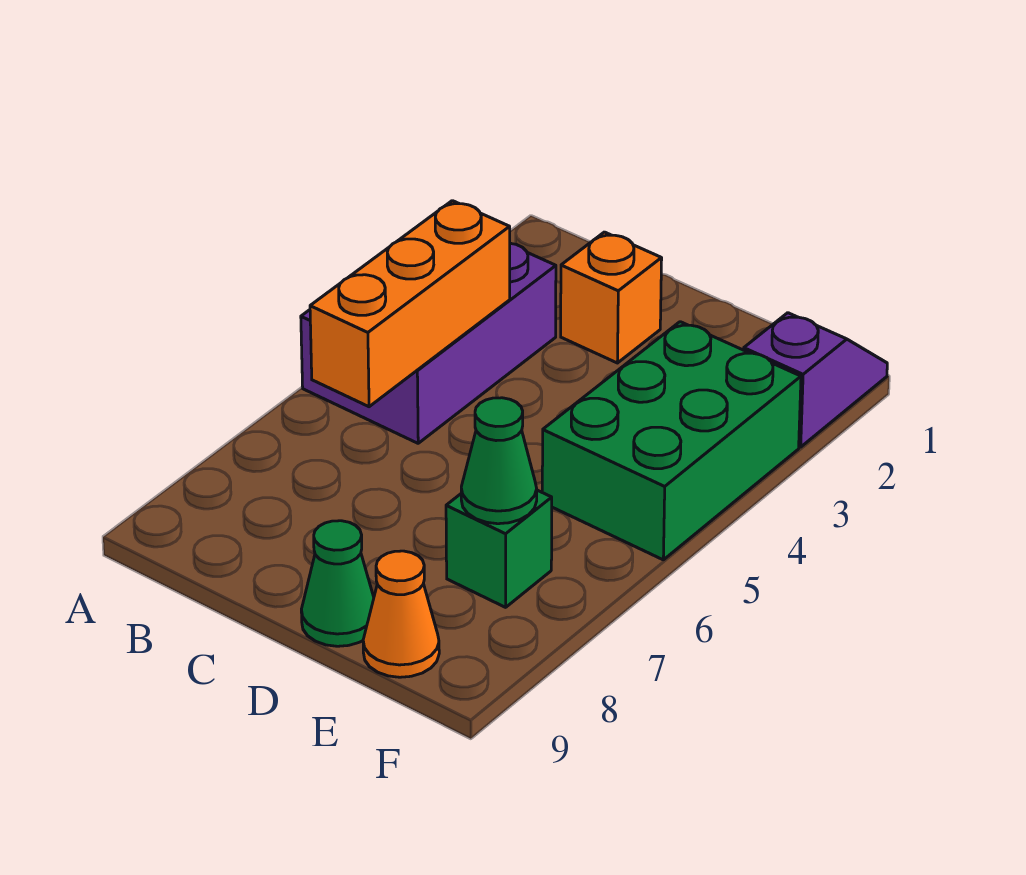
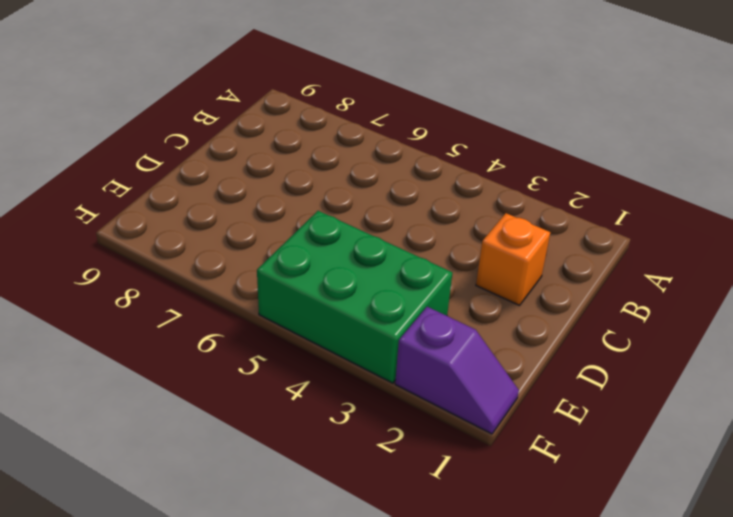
none -> purple 2x3 brick [301,243,556,443]
none -> green 1x1 cone [301,521,374,646]

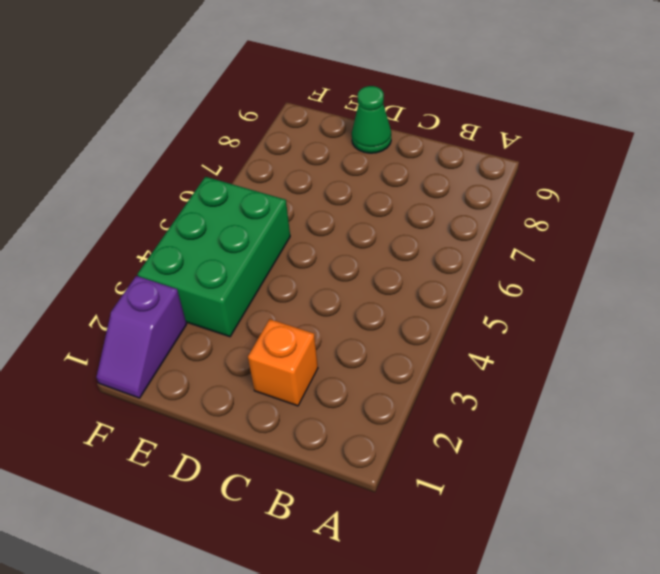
none -> purple 2x3 brick [301,243,556,443]
none -> green 1x1 brick [446,490,552,607]

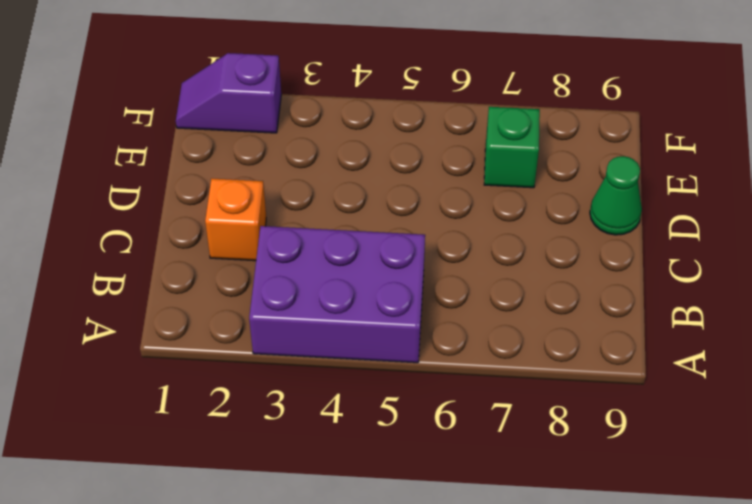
none -> green 2x3 brick [542,322,801,560]
none -> orange 1x1 cone [363,551,439,677]

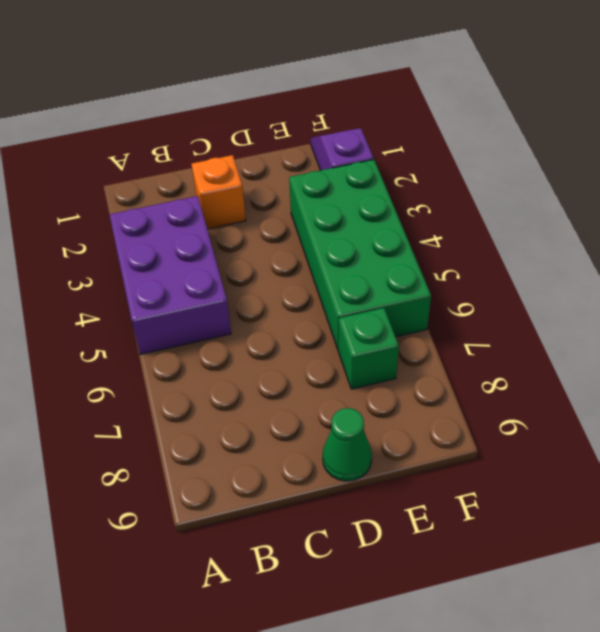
green 2x4 brick [289,160,431,349] -> green 2x3 brick [542,322,801,560]
none -> orange 1x1 cone [363,551,439,677]
none -> orange 1x3 brick [310,201,510,407]

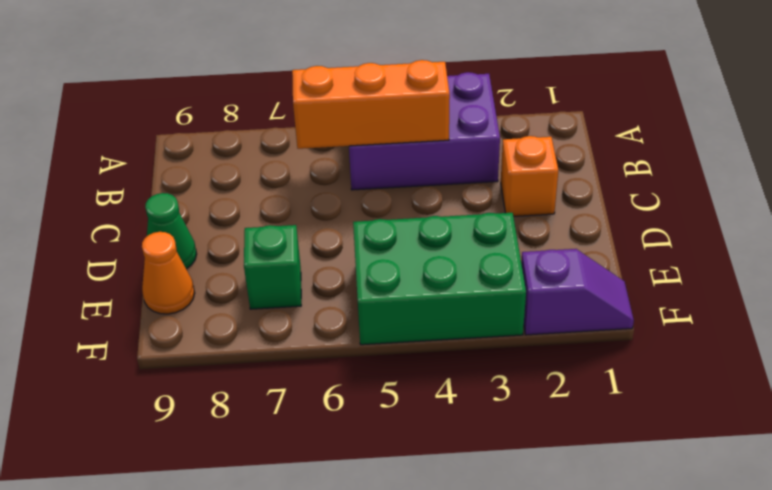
none -> green 1x1 cone [461,398,537,524]

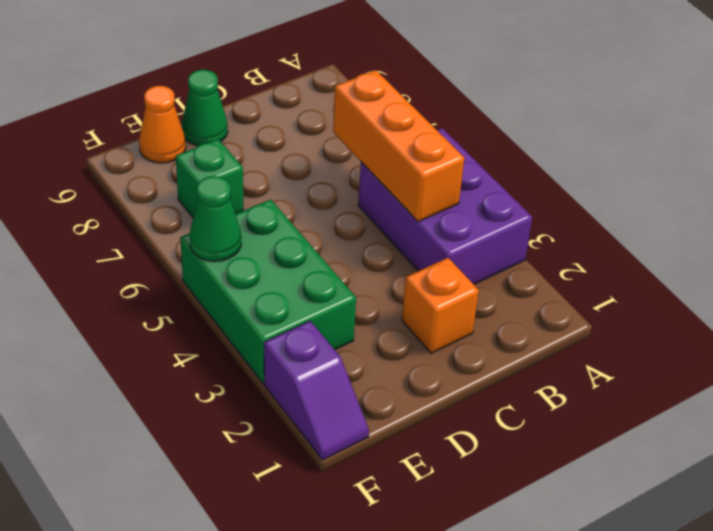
green 1x1 cone [189,176,241,261] -> green 1x1 cone moved to [461,398,537,524]

